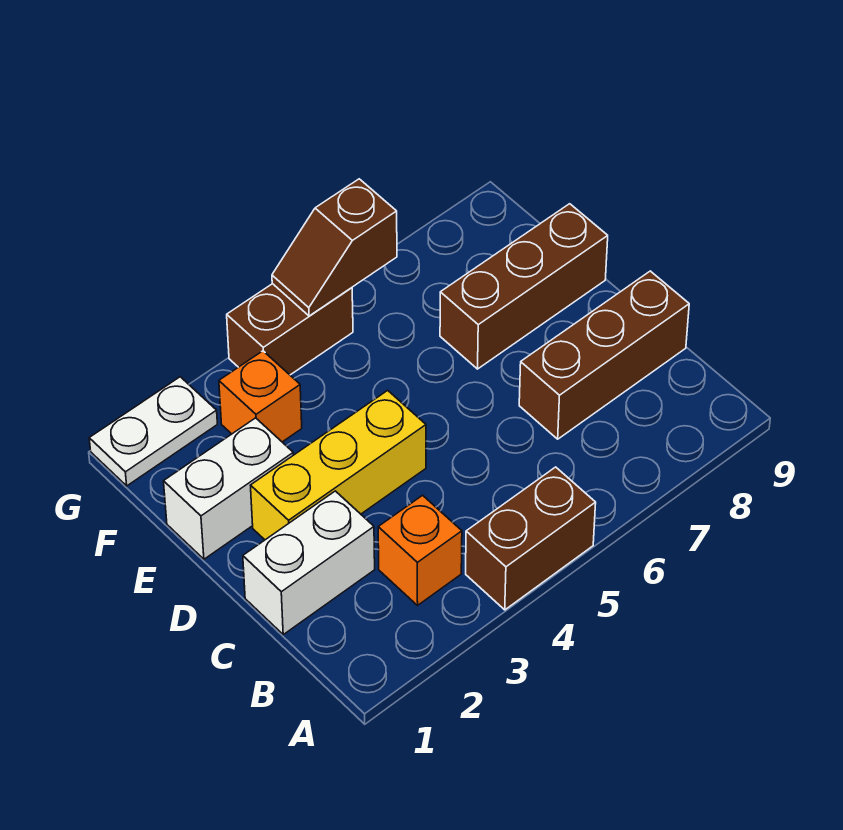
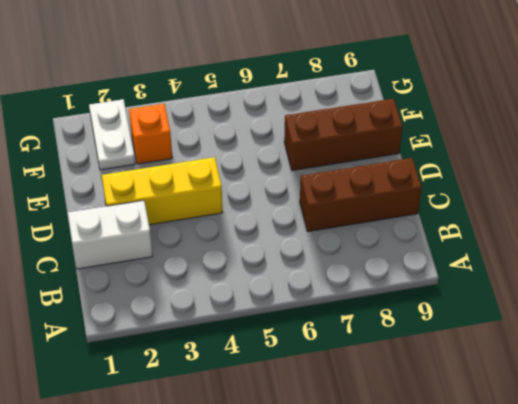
white 1x2 plate [89,99,135,170] -> white 1x2 plate turned to [89,377,217,486]
none -> brown 1x2 brick [466,467,596,610]
none -> orange 1x1 brick [378,495,462,605]

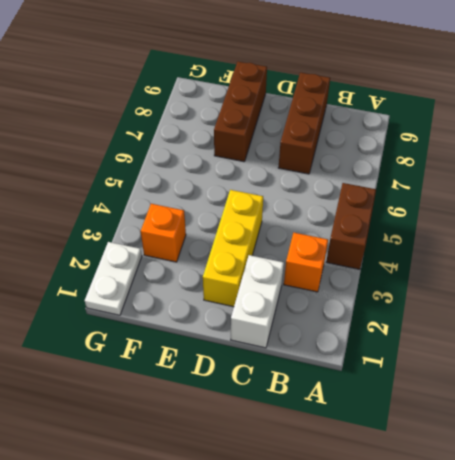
none -> white 1x2 brick [164,418,293,559]
none -> brown 1x2 brick [227,284,353,375]

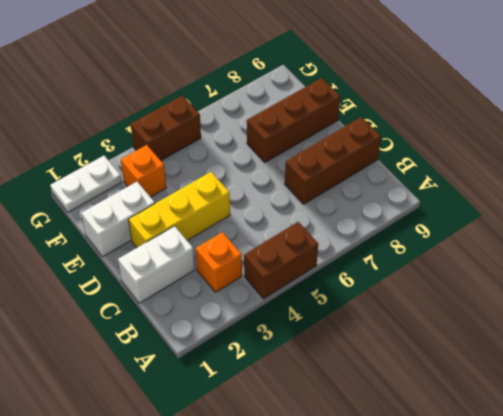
none -> brown 1x2 slope [272,179,397,316]

